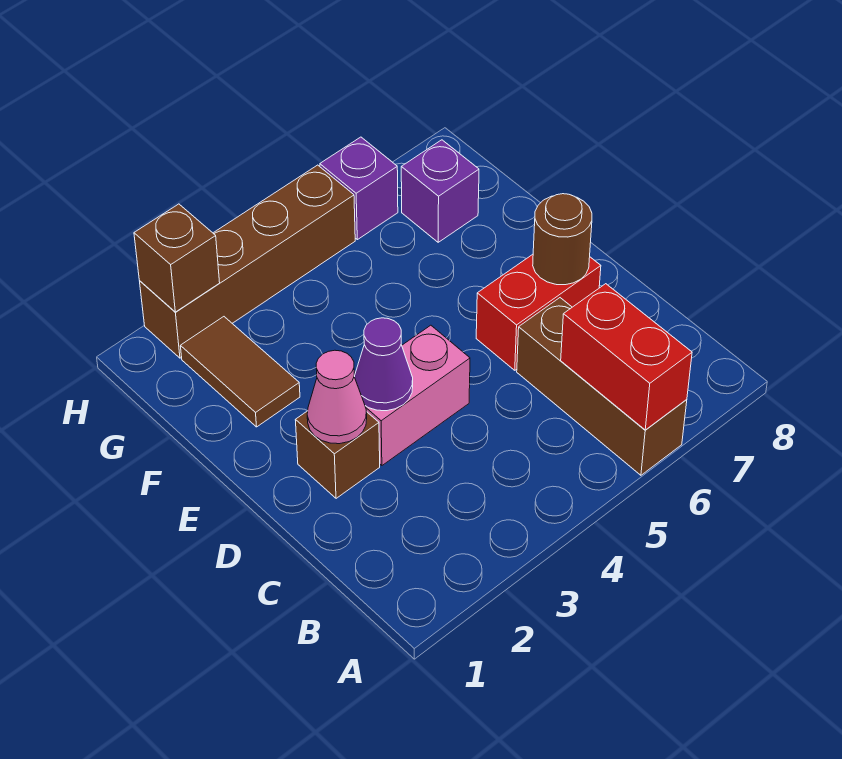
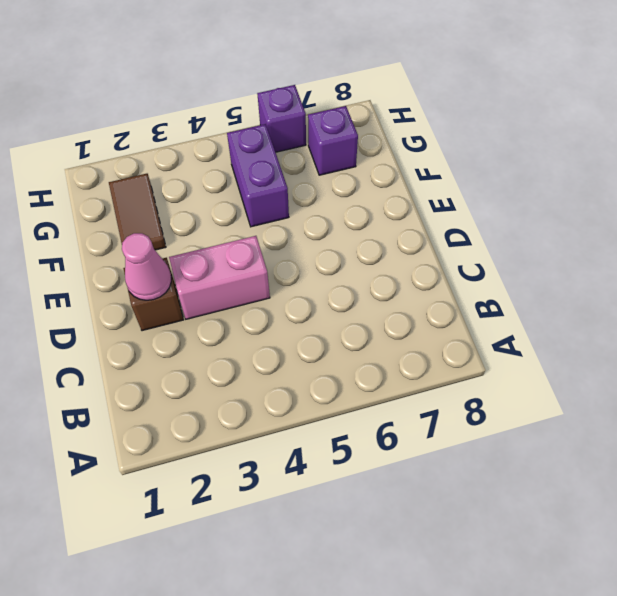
purple 1x2 brick [227,124,289,227] -> none
none -> brown 1x3 brick [517,298,687,475]
none -> red 1x2 brick [476,254,601,370]
none -> brown 1x4 brick [140,165,355,358]

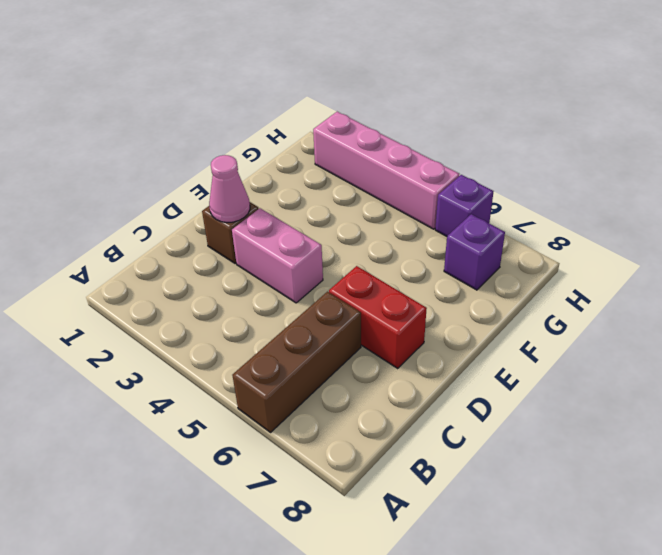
pink 1x4 brick [313,112,459,229] -> brown 1x4 brick [140,165,355,358]
none -> brown 1x2 tile [181,317,300,427]
none -> red 1x2 brick [561,284,692,430]
none -> purple 1x1 cone [355,318,413,411]

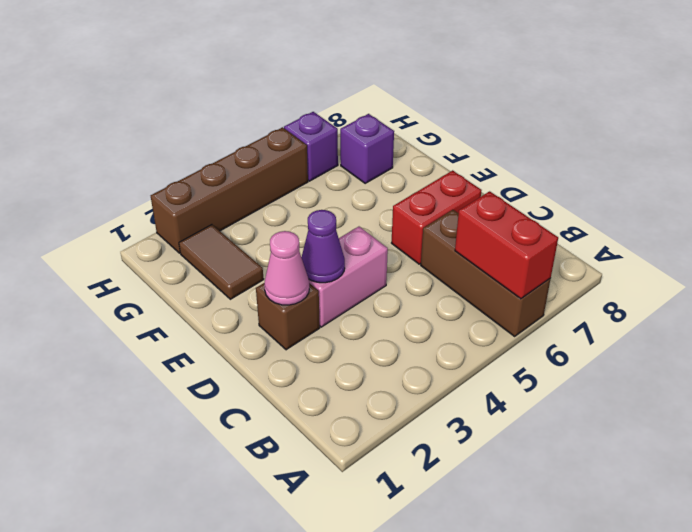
none -> brown 1x1 round brick [533,194,592,285]
none -> brown 1x1 brick [134,204,220,312]

